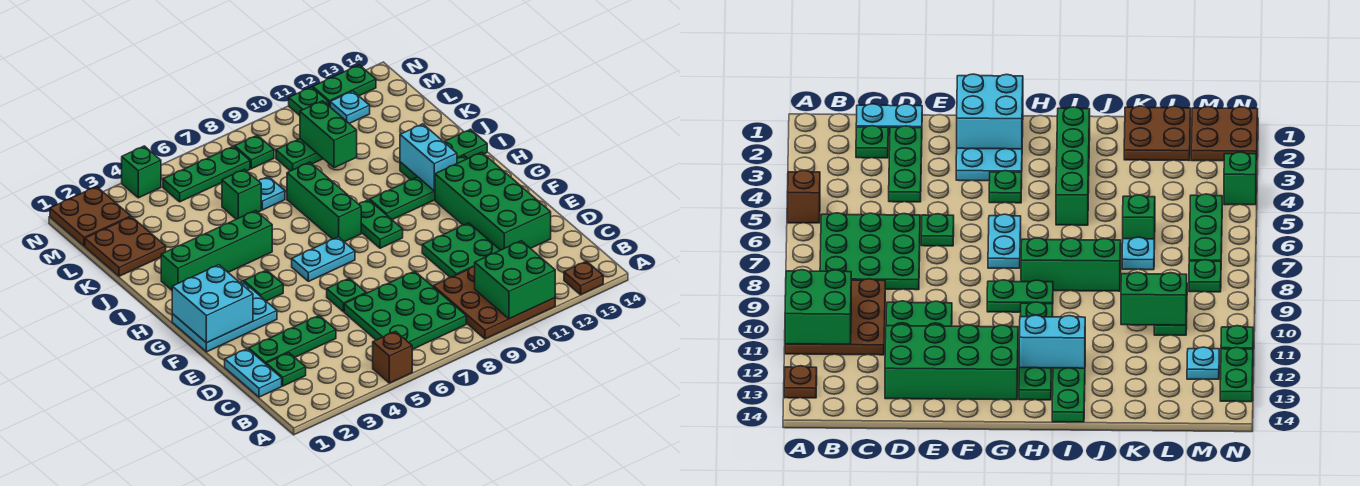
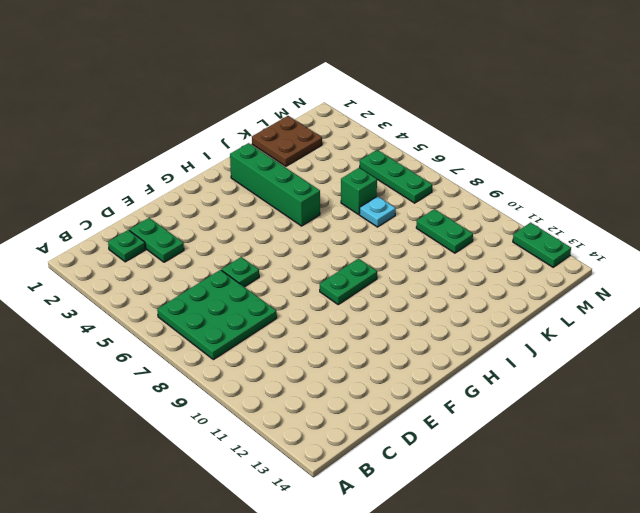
green 1x2 plate [129,218,184,262] -> green 1x3 plate [249,315,336,364]
none -> brown 1x1 brick [373,331,412,383]
none -> brown 3x3 plate [433,266,555,339]
none -> brown 1x1 plate [564,261,603,295]
none -> cyan 1x2 plate [225,349,282,397]

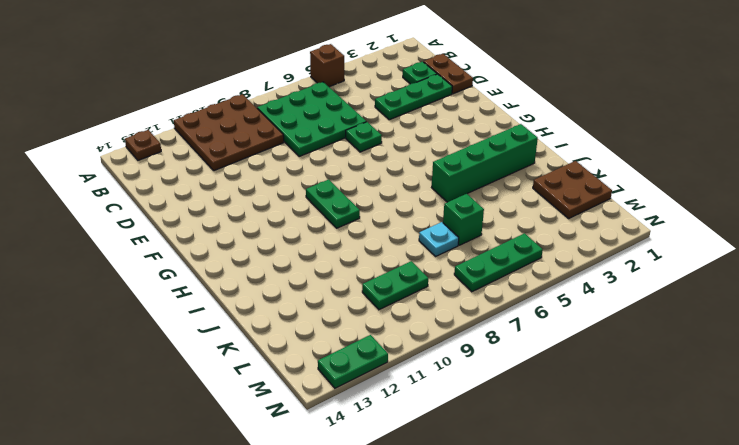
brown 1x2 plate [424,54,473,94] -> cyan 1x2 plate [225,349,282,397]
none -> green 2x2 plate [422,223,500,278]
none -> green 2x4 brick [435,152,551,250]
none -> cyan 2x3 plate [172,281,277,352]
none -> green 1x1 plate [244,270,283,301]

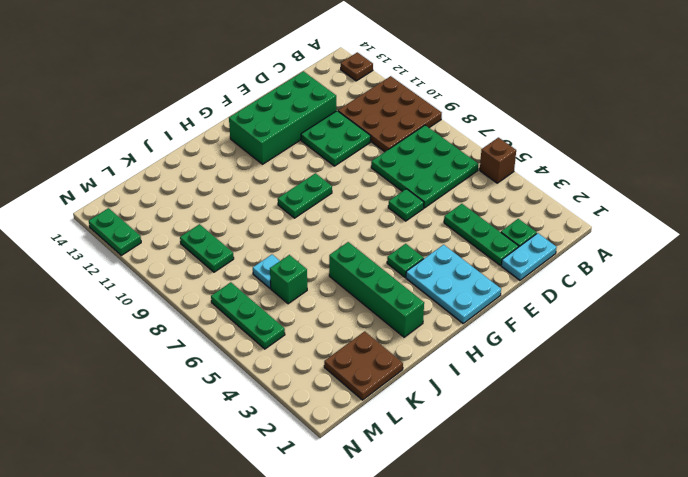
none -> cyan 1x2 plate [292,237,355,281]
none -> green 1x3 brick [287,162,361,242]
none -> green 1x4 plate [370,156,468,220]
none -> green 1x3 plate [400,129,487,180]

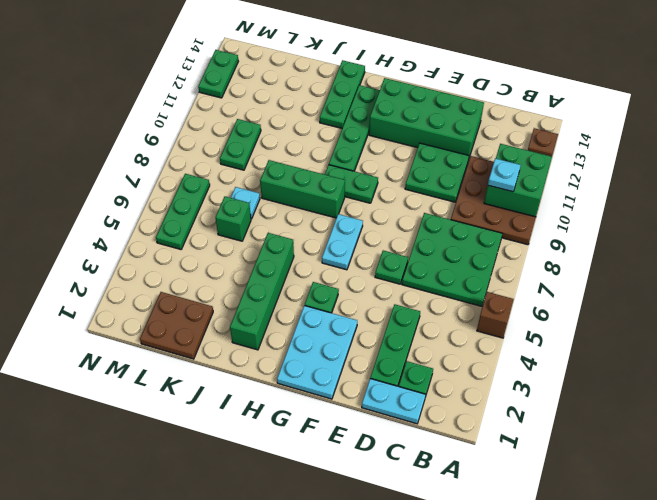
cyan 1x1 plate [488,158,521,192] -> cyan 1x1 plate moved to [330,91,370,124]
none -> brown 2x2 plate [50,187,131,246]
none -> green 1x1 plate [235,135,274,169]
none -> green 1x1 brick [122,146,161,198]
none -> green 1x1 plate [289,87,328,116]

